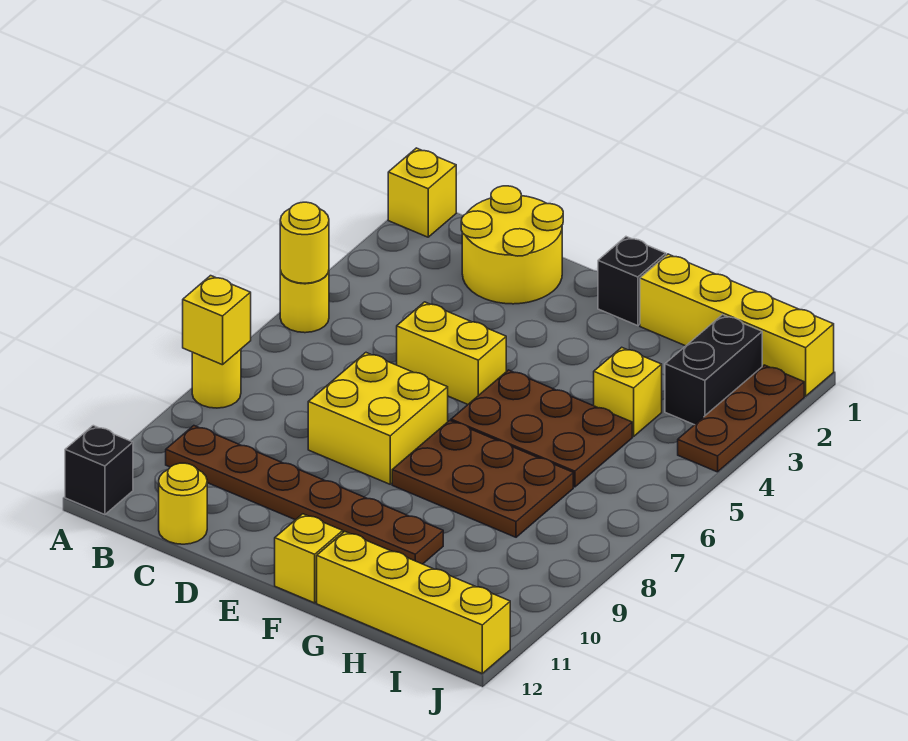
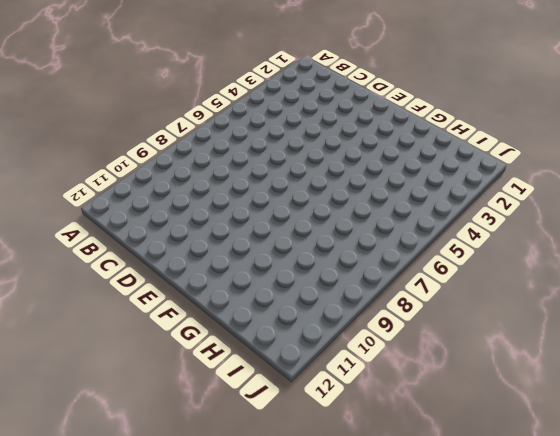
none -> yellow 1x1 brick [388,148,456,237]
none -> yellow 1x1 round brick [280,270,329,333]
none -> yellow 1x1 round brick [192,349,241,408]

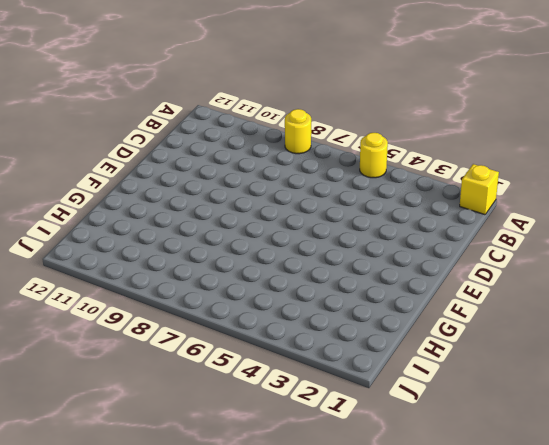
none -> black 1x1 brick [65,426,133,515]
none -> brown 1x6 plate [166,426,443,564]
none -> yellow 2x2 round brick [461,186,563,304]

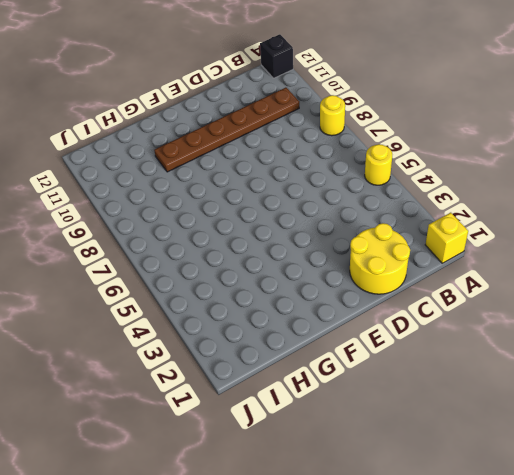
none -> yellow 1x1 round brick [159,463,207,544]
none -> yellow 1x2 brick [397,302,506,404]
none -> yellow 2x2 brick [308,353,448,484]

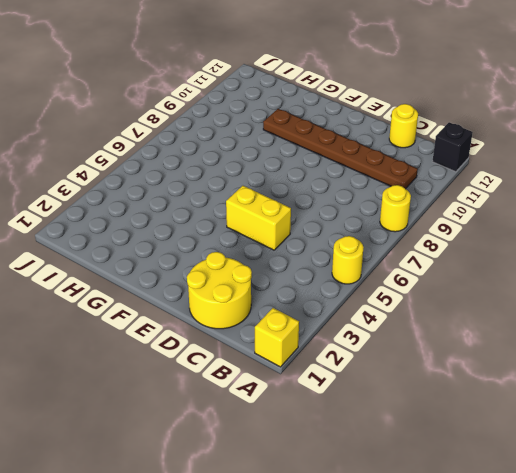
none -> yellow 2x2 brick [308,353,448,484]
none -> black 1x1 brick [598,237,666,326]
none -> brown 2x3 plate [451,370,632,487]

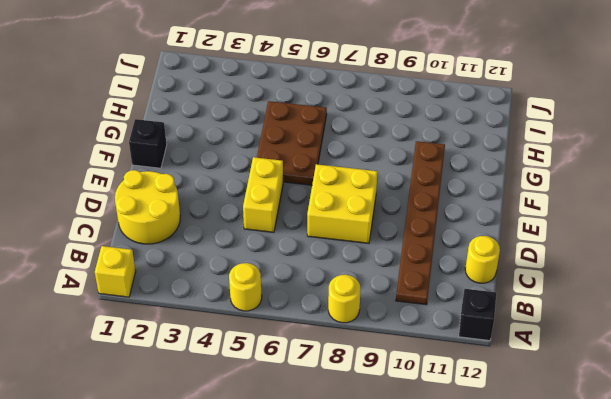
none -> brown 2x3 plate [392,421,573,537]
none -> yellow 1x1 brick [275,514,343,603]
none -> yellow 1x4 brick [640,254,834,396]

